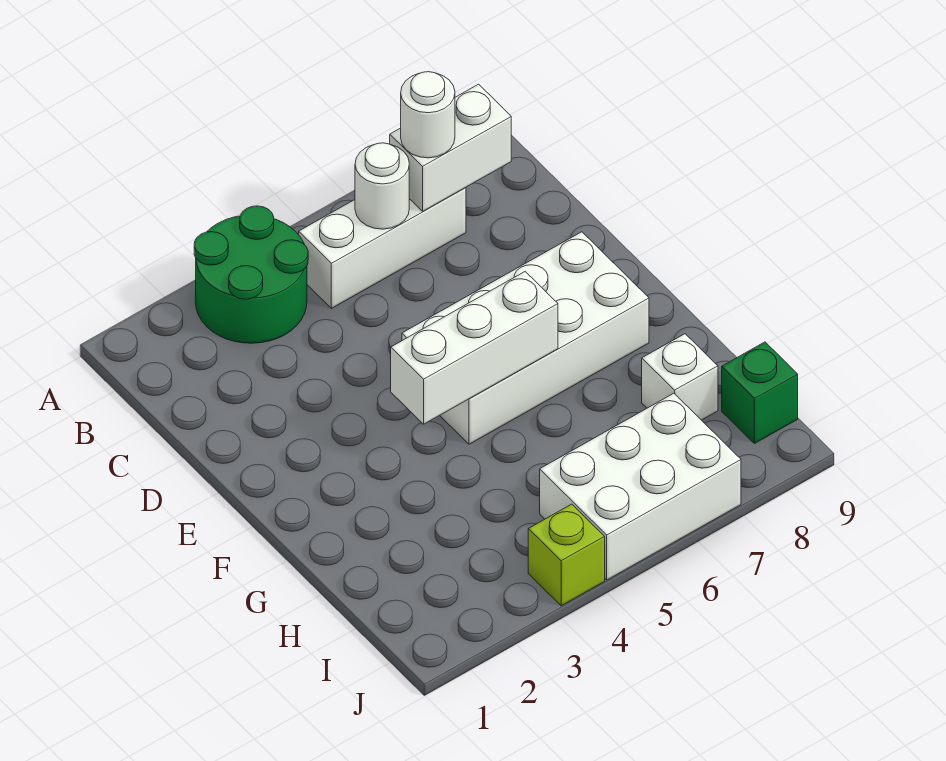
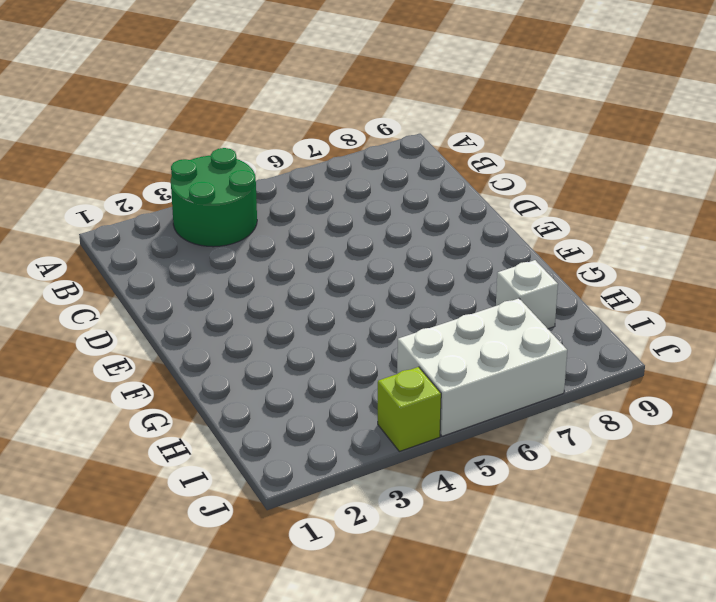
none -> white 1x3 brick [299,188,466,308]
none -> white 2x4 brick [402,232,649,444]

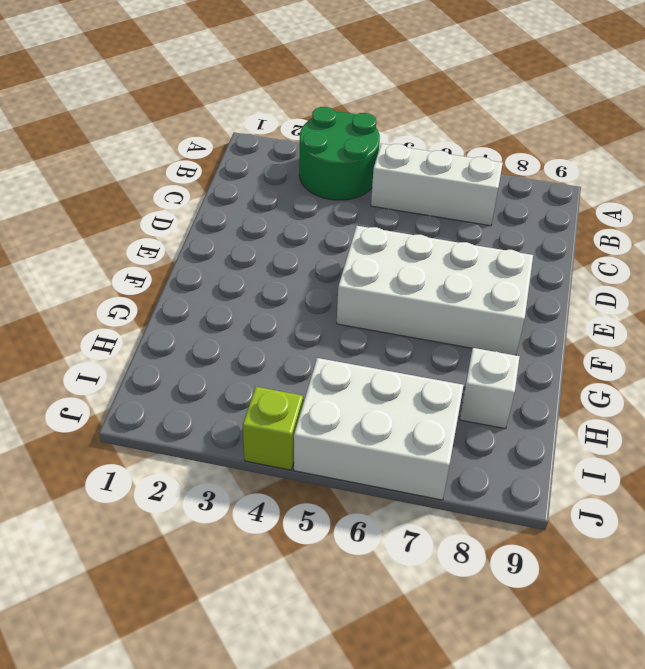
none -> green 1x1 brick [722,342,798,444]
none -> white 1x1 round brick [355,143,409,229]

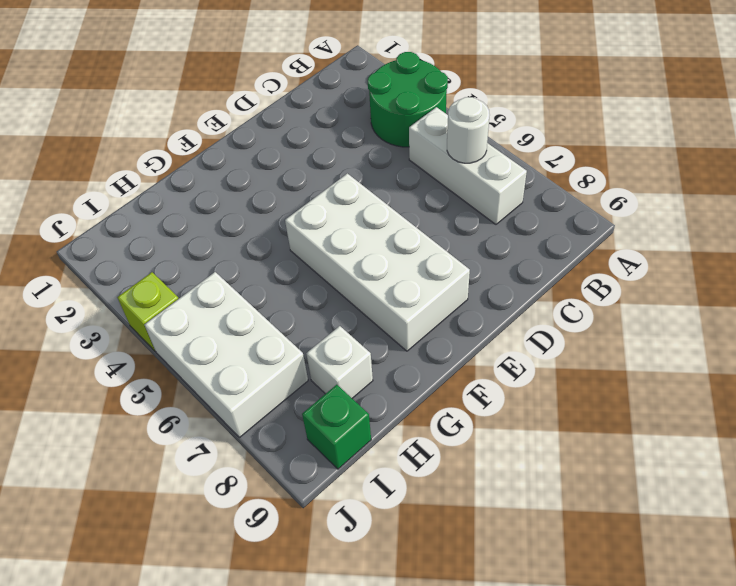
none -> white 1x2 brick [390,84,511,211]
none -> white 1x3 brick [391,272,558,424]

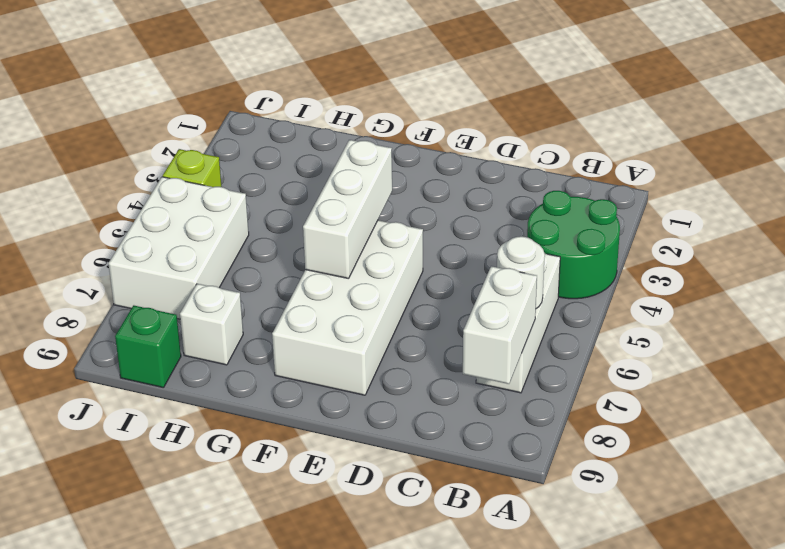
none -> white 1x1 round brick [401,72,455,158]

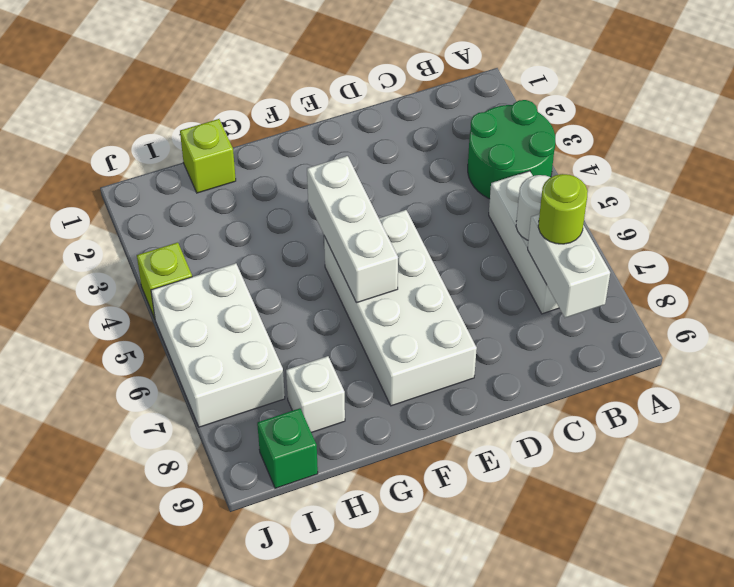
lime 1x1 round brick [538,174,588,244] -> white 1x1 round brick [401,72,455,158]
lime 1x1 brick [180,119,236,193] -> none

